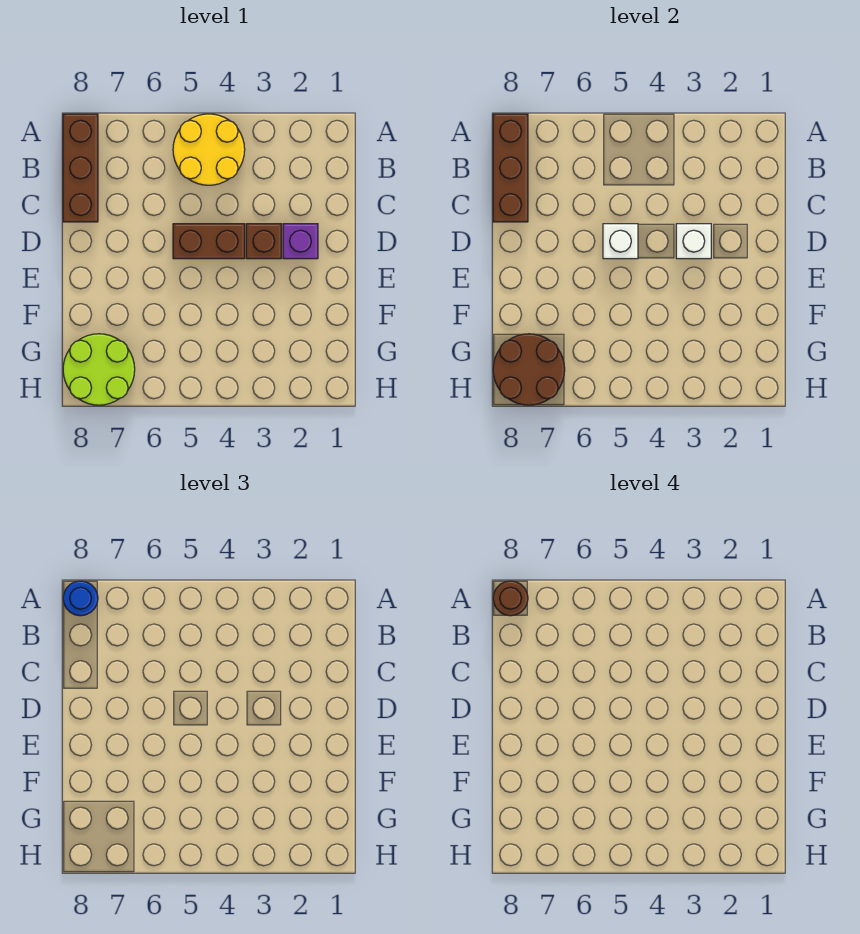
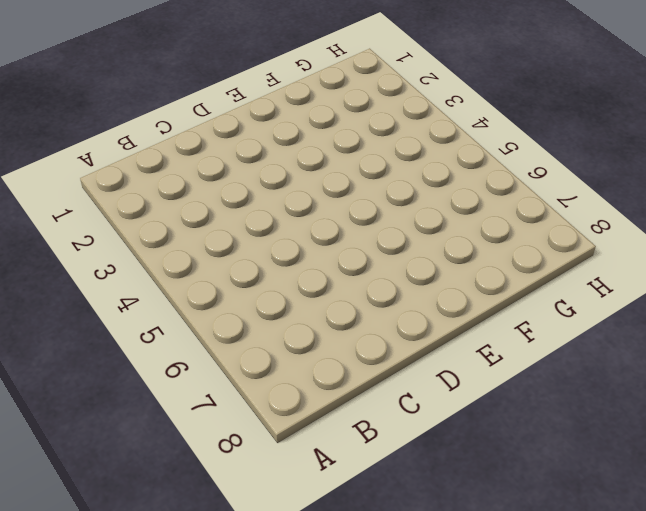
none -> yellow 2x2 round brick [173,114,245,185]
none -> brown 1x3 brick [63,114,98,222]
none -> purple 1x1 brick [283,224,318,259]

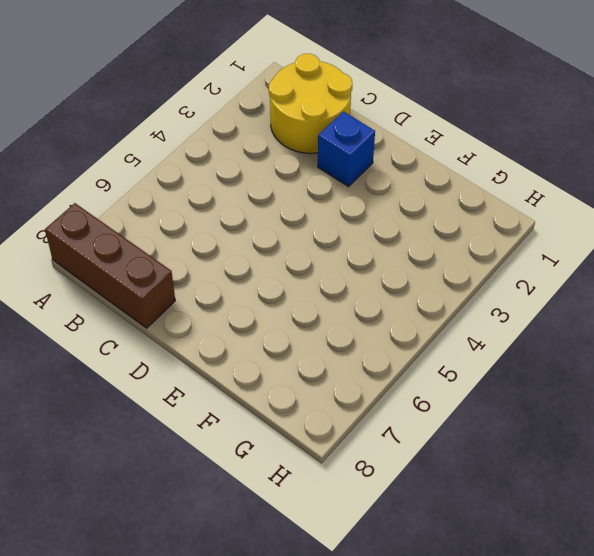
yellow 2x2 round brick [269,54,352,153] -> yellow 2x2 round brick moved to [173,114,245,185]
blue 1x1 brick [318,112,375,187] -> purple 1x1 brick [283,224,318,259]
none -> brown 1x1 brick [246,224,281,259]
none -> brown 1x2 brick [173,224,245,259]
none -> lime 2x2 round brick [63,334,135,405]

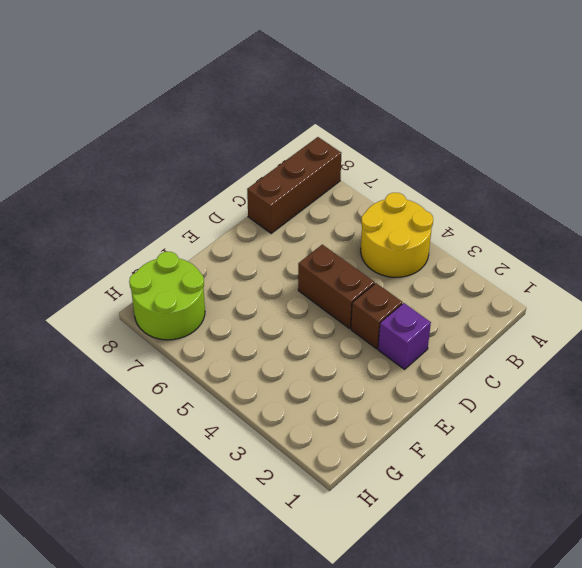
none -> brown 1x3 brick [493,114,528,222]
none -> white 1x1 brick [676,224,711,259]
none -> white 1x1 brick [603,224,638,259]

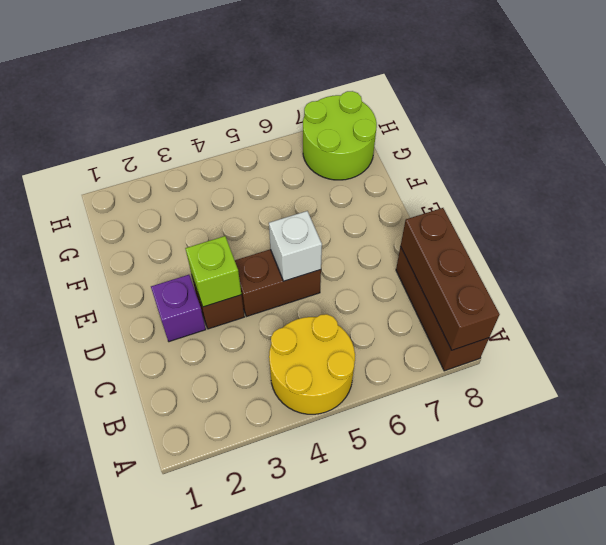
lime 1x1 brick [185,236,241,307] -> white 1x1 brick [676,224,711,259]
none -> brown 2x2 round brick [493,334,565,405]
none -> blue 1x1 round brick [63,581,98,616]
none -> brown 1x1 round brick [493,581,528,616]

